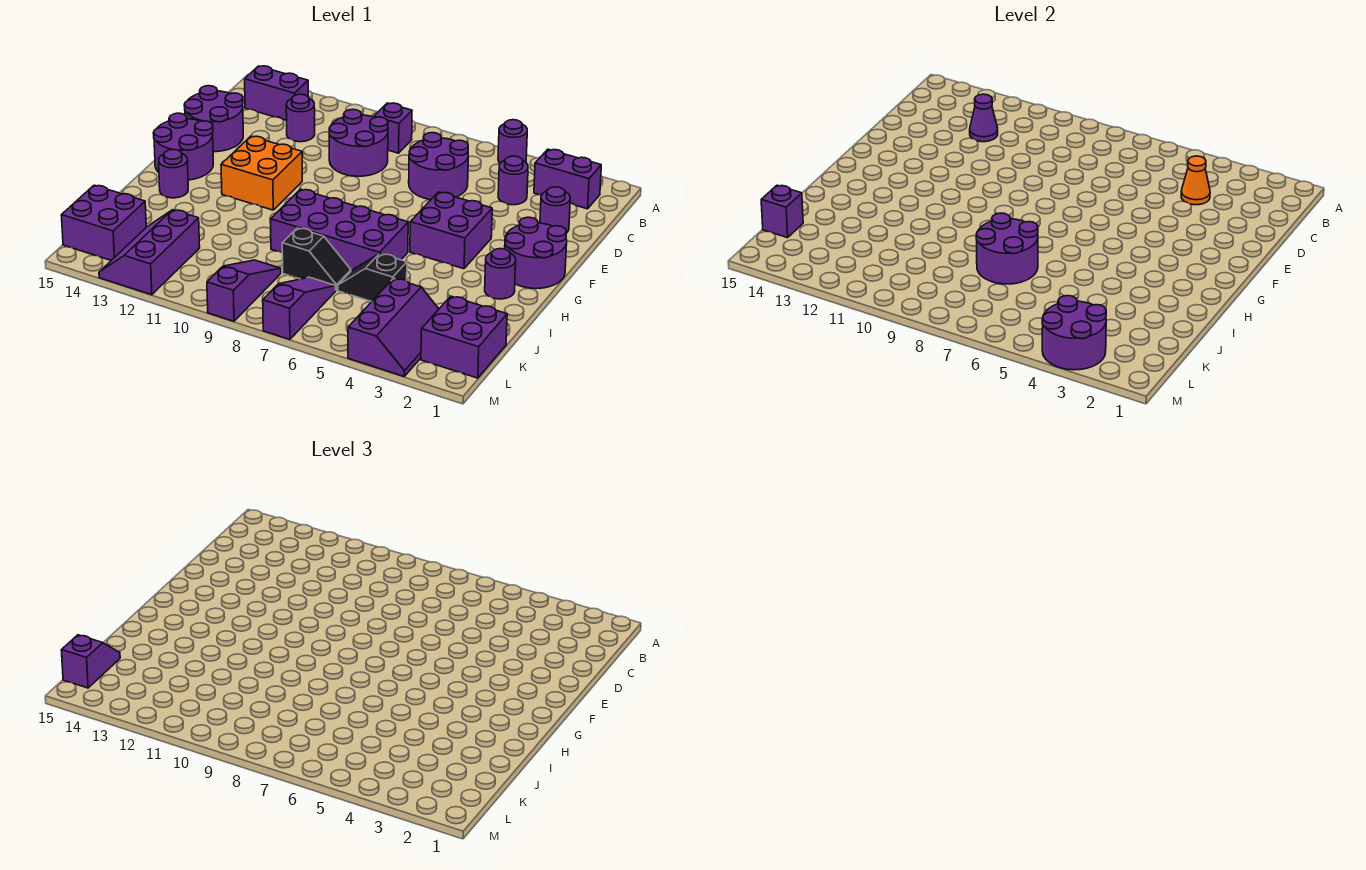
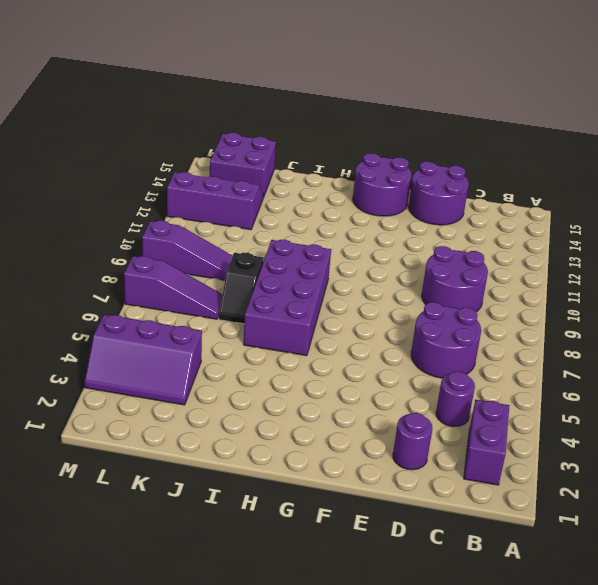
none -> purple 1x1 round brick [498,120,527,163]
none -> purple 1x1 brick [374,103,412,153]
none -> purple 1x2 brick [245,66,308,120]
none -> purple 1x1 round brick [286,94,315,142]

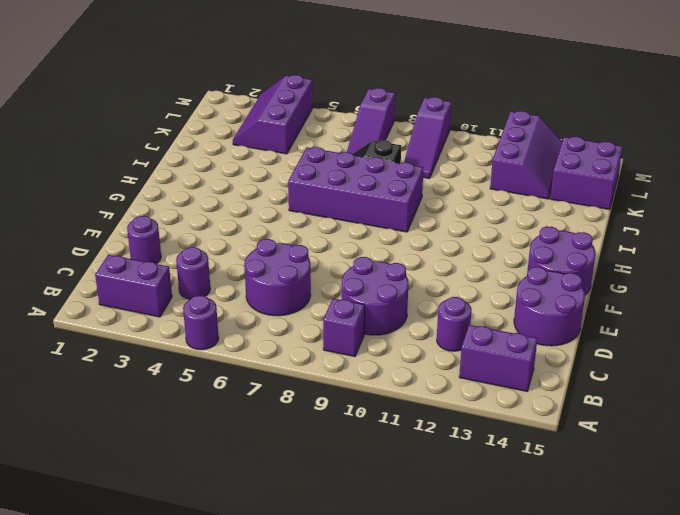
none -> purple 2x2 round brick [505,217,567,289]
none -> purple 2x2 brick [410,192,492,269]
none -> orange 2x2 brick [221,136,302,210]
none -> purple 1x1 round brick [485,249,516,299]

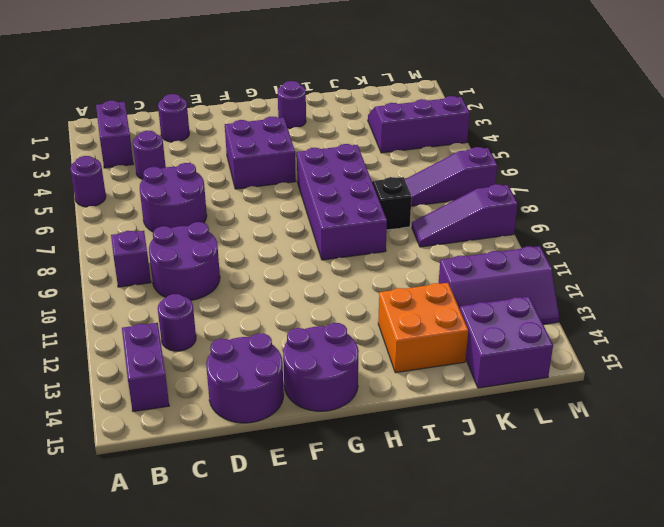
orange 2x2 brick [378,283,468,373] -> orange 2x2 brick moved to [221,136,302,210]
none -> purple 2x2 round brick [505,217,567,289]
none -> purple 1x1 round brick [159,149,188,198]
none -> black 1x2 slope [338,253,407,302]
none -> purple 2x2 brick [421,296,507,378]

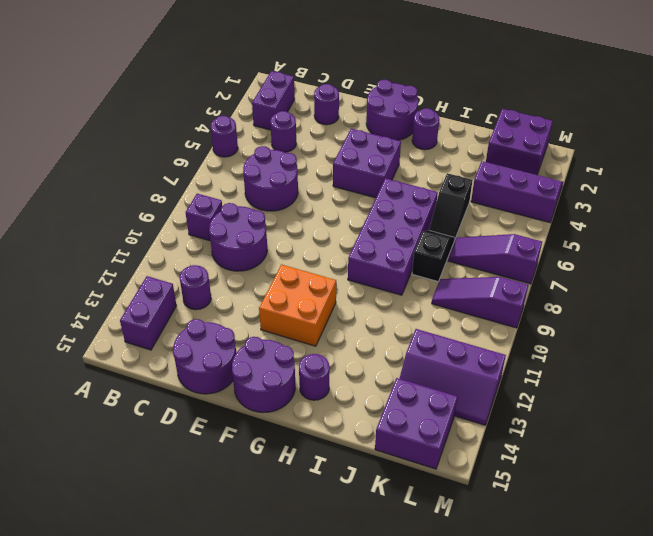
none -> orange 1x1 cone [1181,156,1210,205]
none -> purple 1x1 cone [970,94,998,142]
none -> purple 2x2 round brick [976,213,1038,284]
none -> purple 1x1 brick [761,185,803,238]

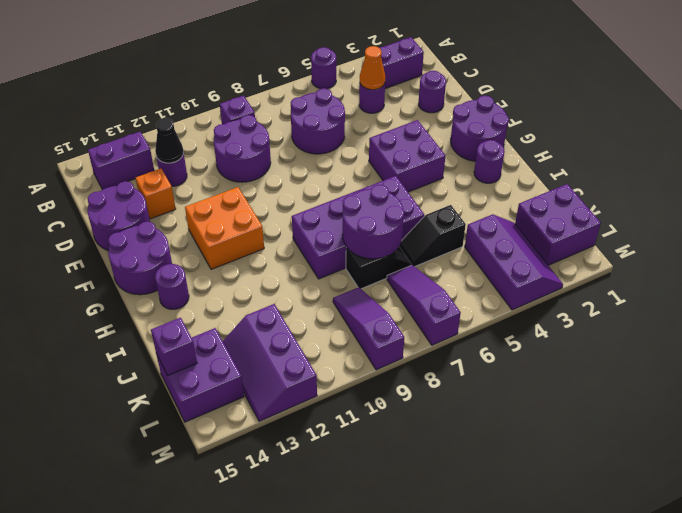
black 1x1 cone [155,118,183,163] -> purple 1x1 cone [970,94,998,142]
orange 1x1 brick [135,169,176,219] -> none
none -> purple 2x2 round brick [1042,296,1106,370]
none -> purple 1x2 slope [61,635,120,688]

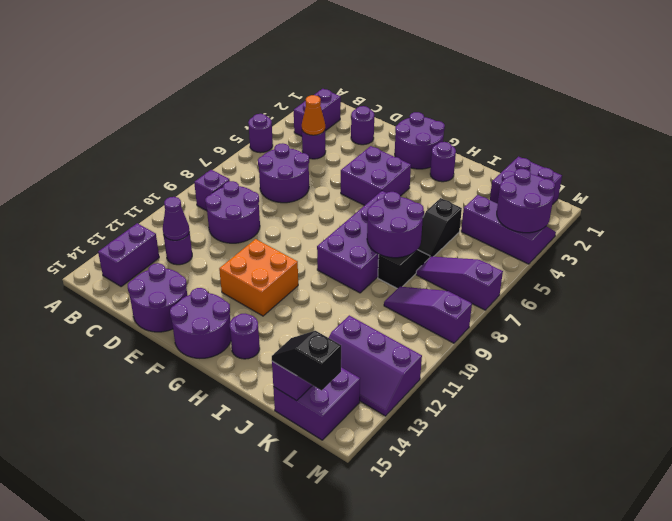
black 1x2 slope [272,331,341,390] -> purple 1x2 slope [61,635,120,688]

